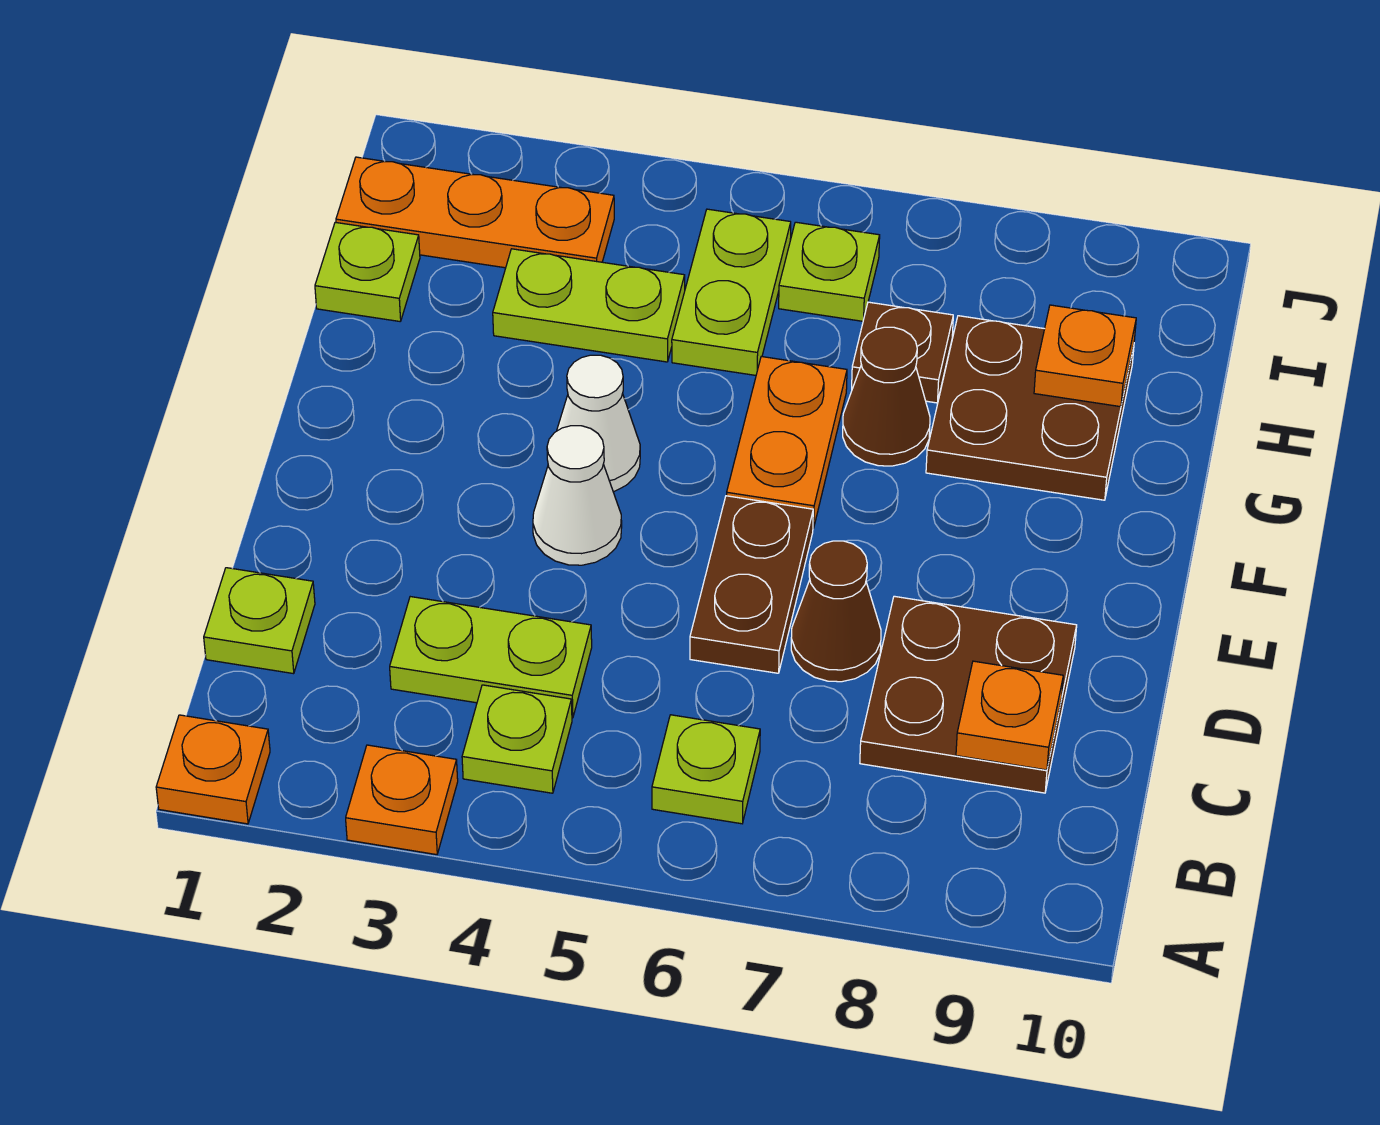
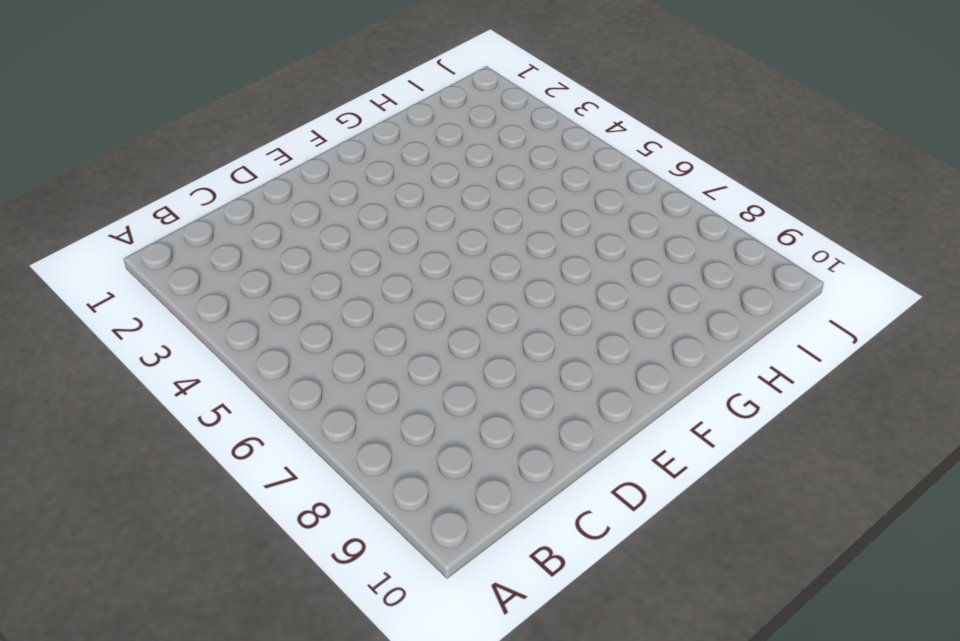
none -> orange 1x1 plate [156,715,270,824]
none -> orange 1x1 plate [346,745,458,855]
none -> lime 1x1 plate [462,685,572,793]

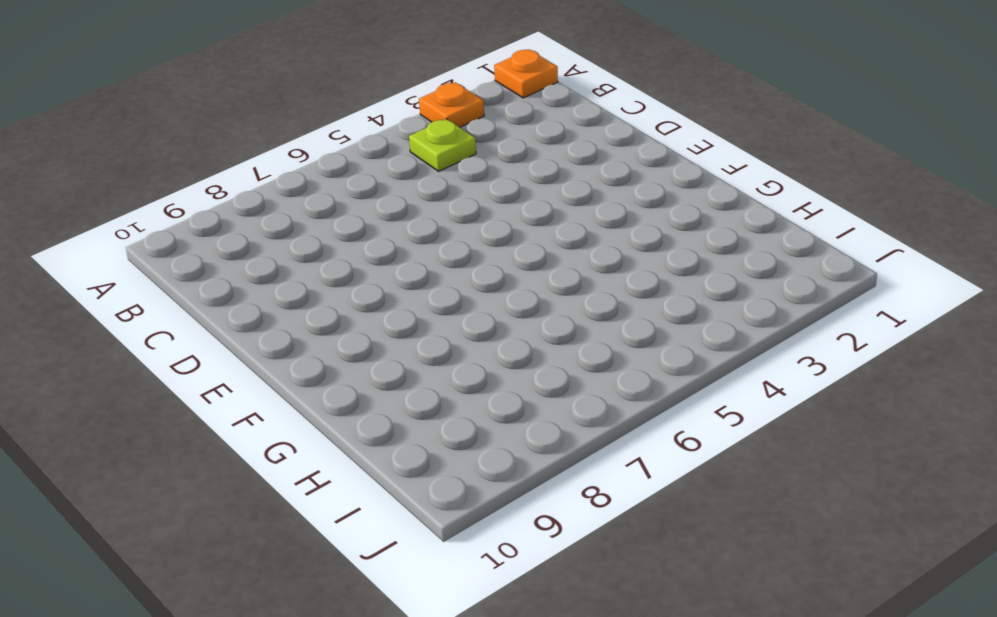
none -> lime 1x1 plate [652,715,760,824]
none -> lime 1x1 plate [204,568,315,674]
none -> lime 1x2 plate [390,597,592,718]

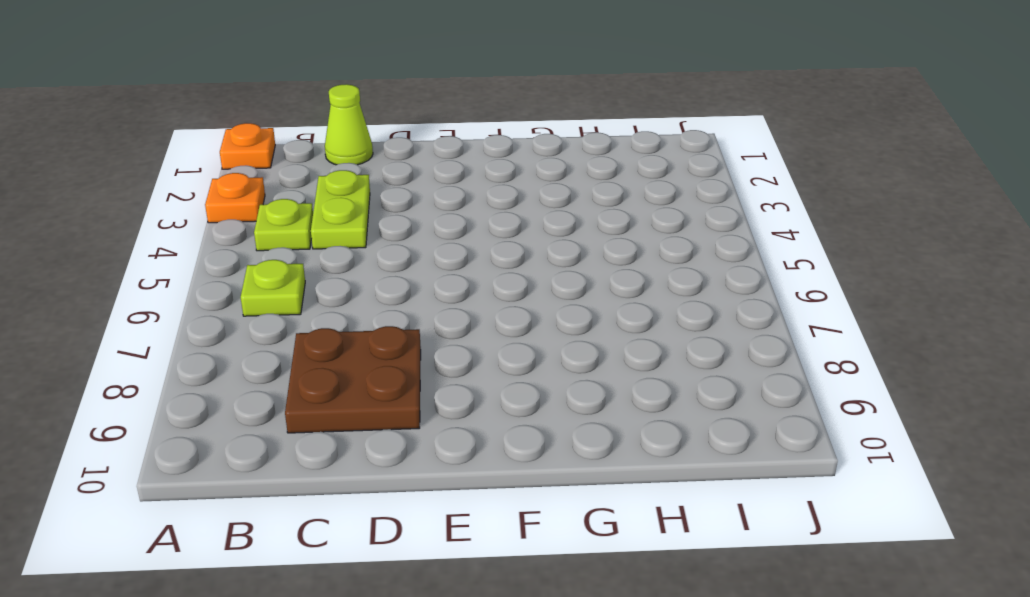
lime 1x1 cone [325,84,373,165] -> lime 1x1 plate [204,568,315,674]
none -> brown 1x2 plate [690,496,813,673]
none -> brown 1x1 cone [791,541,881,682]
none -> white 1x1 cone [533,426,622,565]

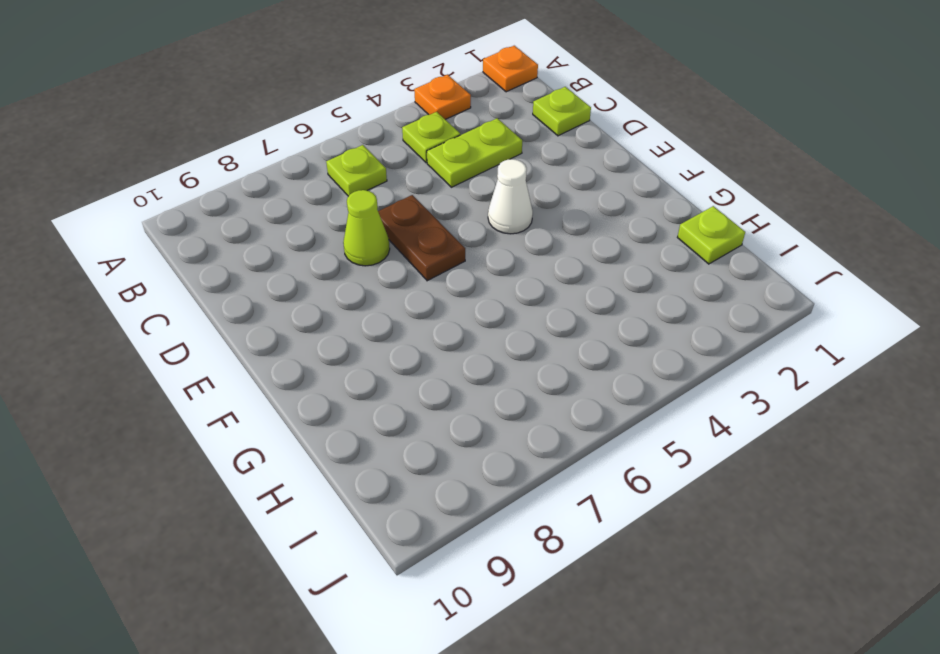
lime 1x1 cone [343,190,390,266] -> brown 1x1 cone [791,541,881,682]
none -> brown 2x2 plate [860,596,1077,793]
none -> white 1x1 cone [557,355,640,492]
none -> orange 1x2 plate [727,357,847,528]

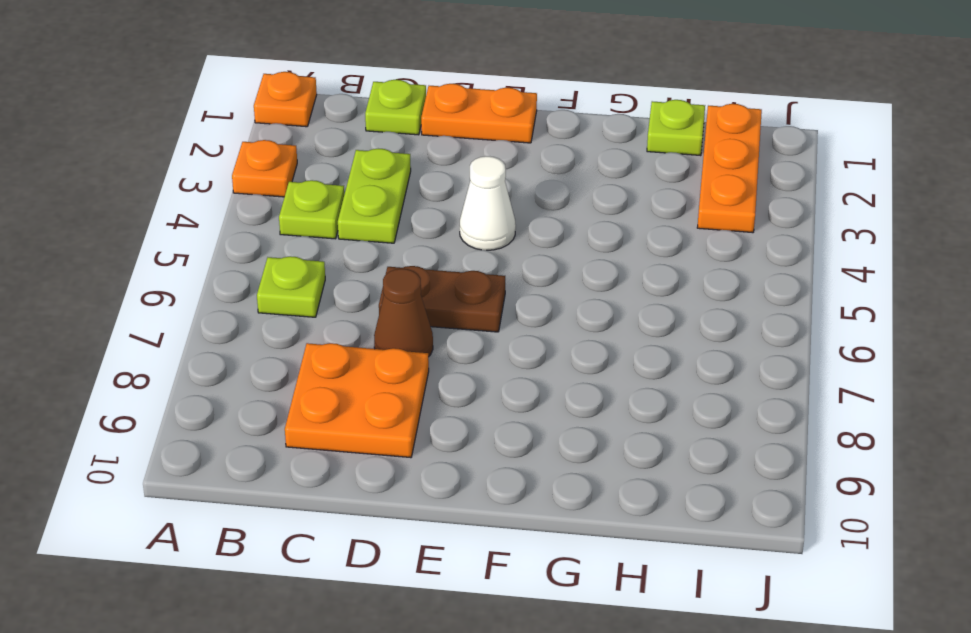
orange 2x2 plate [285,343,429,458] -> brown 2x2 plate [860,596,1077,793]
orange 1x2 plate [421,84,537,143] -> orange 1x2 plate moved to [727,357,847,528]
none -> white 1x1 cone [557,355,640,492]
none -> brown 1x1 cone [843,327,930,466]
none -> brown 2x2 plate [926,316,1134,500]

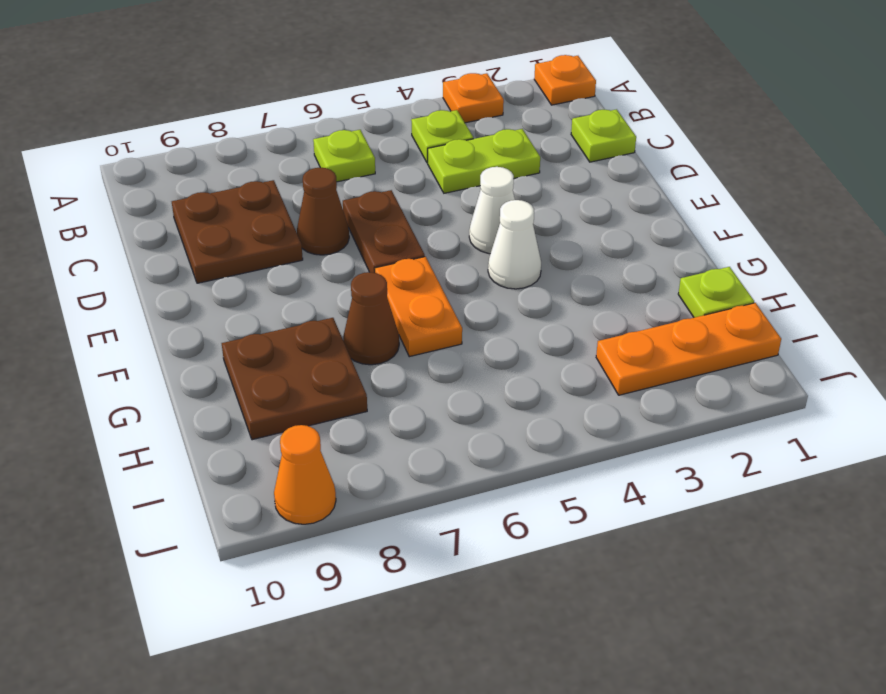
orange 1x1 cone [274,425,336,524] -> none
none -> lime 1x2 plate [493,249,685,362]
none -> lime 1x2 plate [672,209,791,375]
none -> brown 1x1 plate [852,302,953,403]

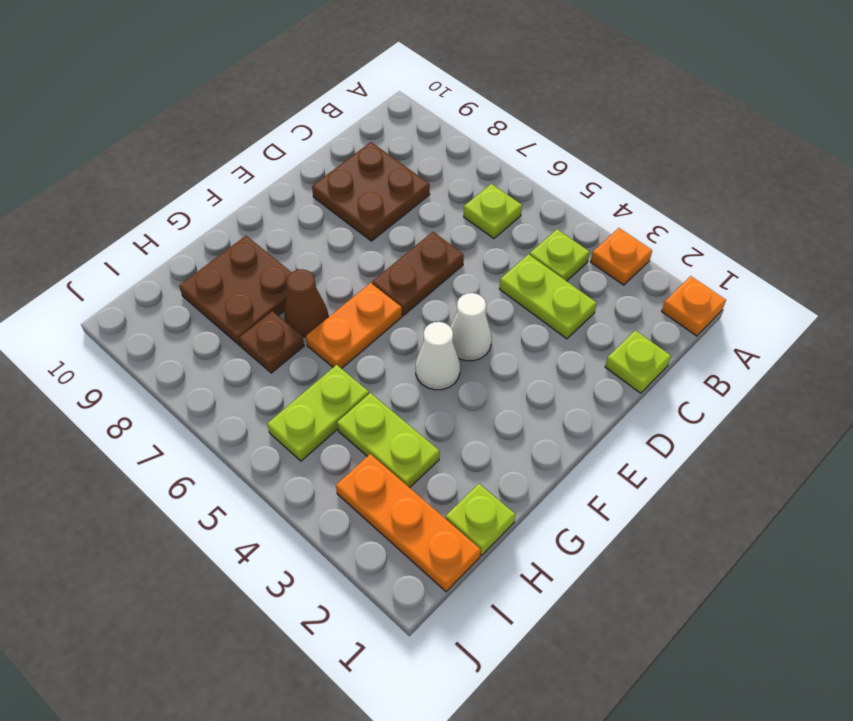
none -> brown 1x1 cone [791,541,881,682]
none -> lime 1x1 plate [779,222,880,321]
none -> orange 1x1 plate [956,661,1063,770]

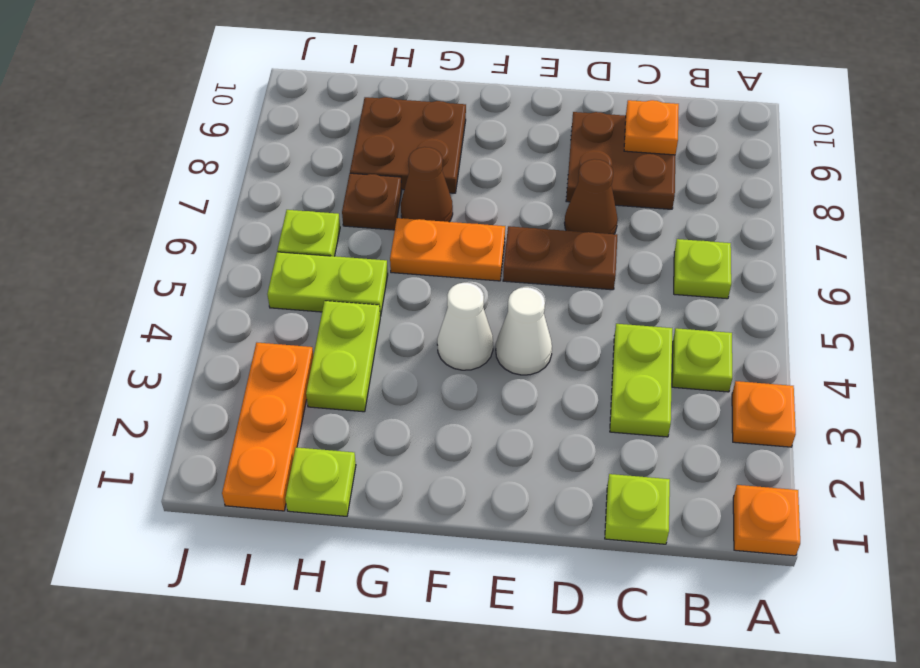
none -> orange 1x1 plate [1034,305,1136,407]

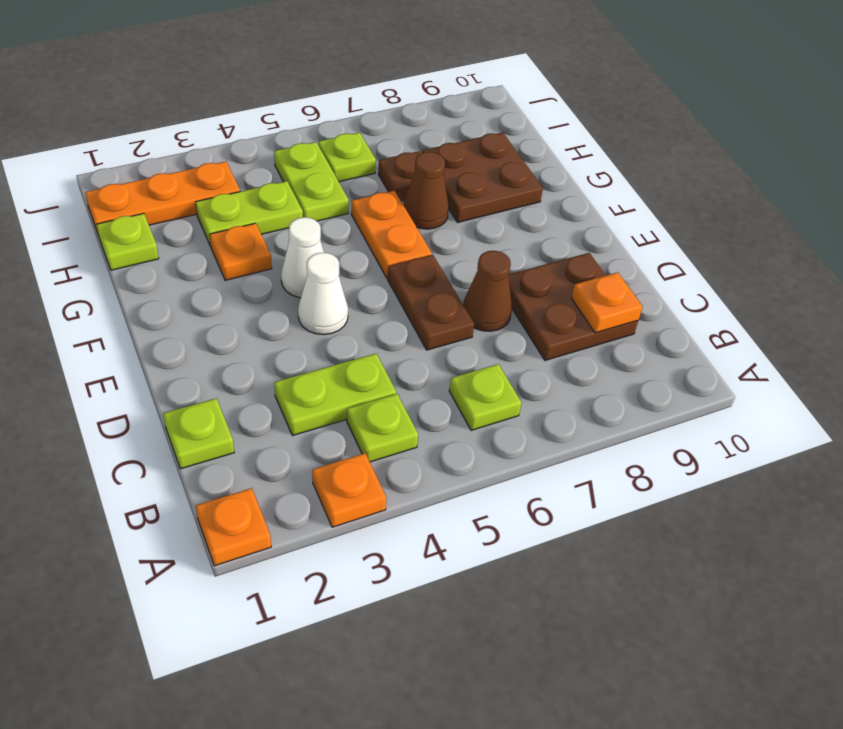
orange 1x1 plate [210,223,272,280] -> orange 1x1 plate moved to [1034,305,1136,407]

